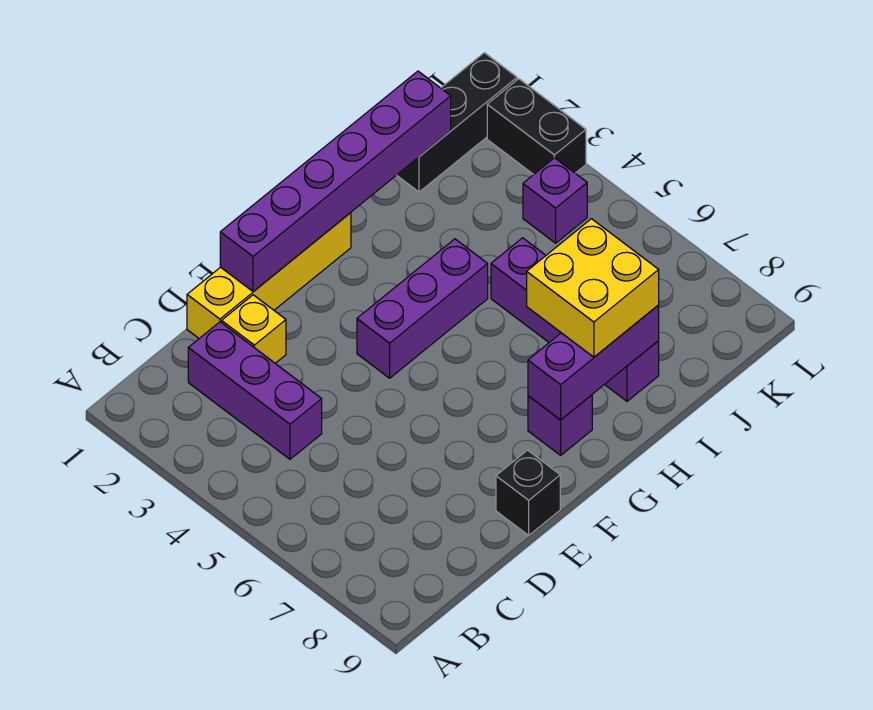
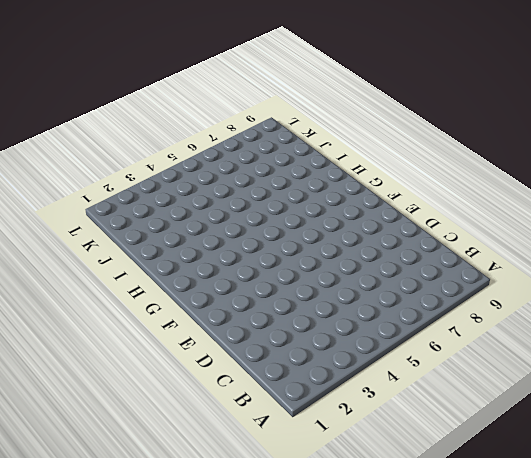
none -> purple 1x3 brick [188,322,322,459]
none -> yellow 1x4 brick [187,213,351,338]
none -> yellow 1x1 brick [222,295,286,363]

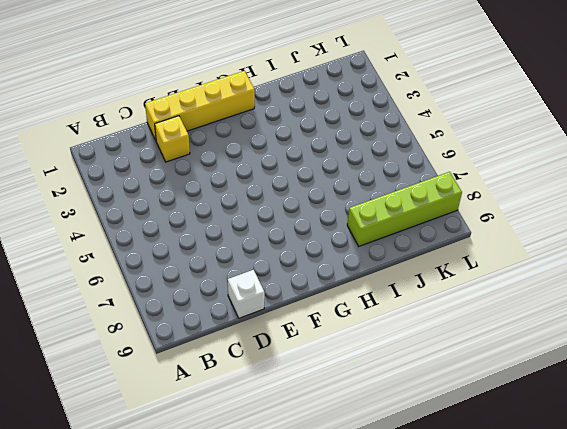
white 1x1 brick [228,270,265,318] -> none
lime 1x4 brick [347,172,462,246] -> purple 1x4 brick [491,238,659,401]
none -> purple 1x3 brick [188,322,322,459]
none -> black 1x1 brick [496,450,560,535]
none -> purple 1x3 brick [357,239,488,378]

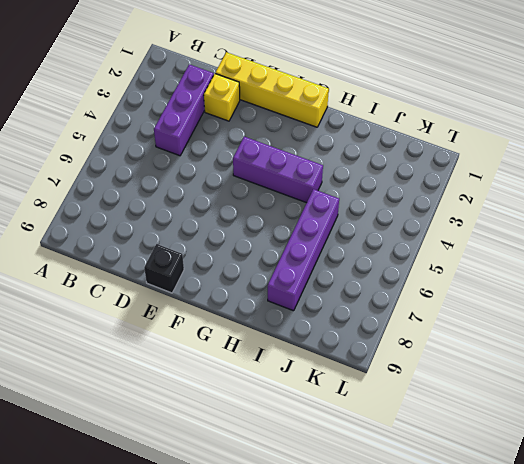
none -> purple 1x1 brick [528,395,592,455]
none -> black 1x3 brick [397,53,517,192]
none -> purple 1x1 brick [523,158,587,243]

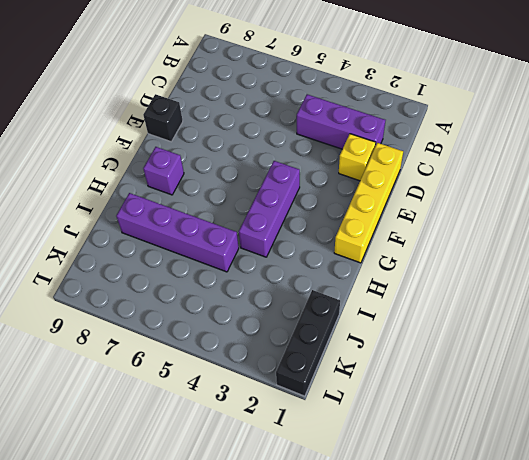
none -> purple 1x1 brick [523,158,587,243]
none -> black 1x2 brick [487,79,586,175]
none -> purple 1x6 brick [220,71,451,292]

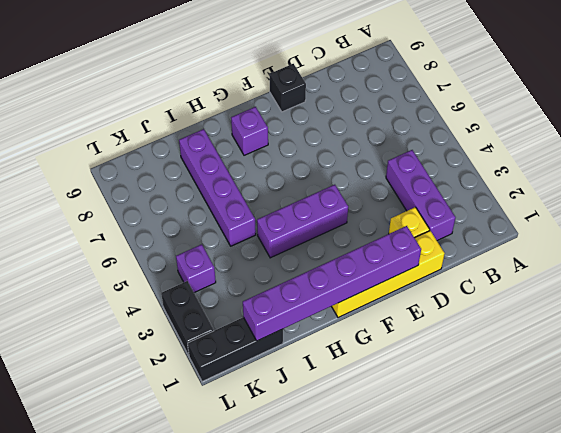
none -> purple 1x3 brick [528,305,659,420]
none -> yellow 2x2 brick [527,219,659,357]

